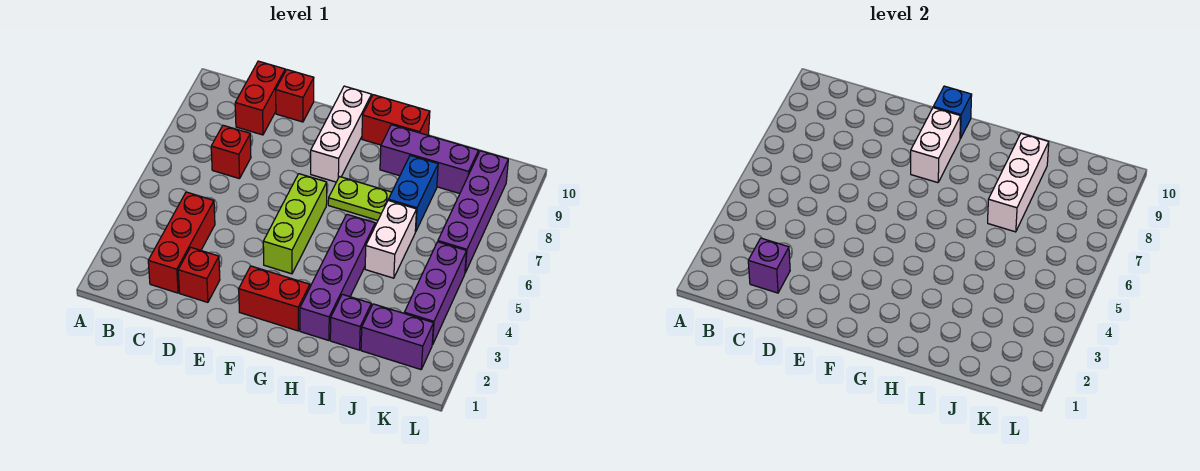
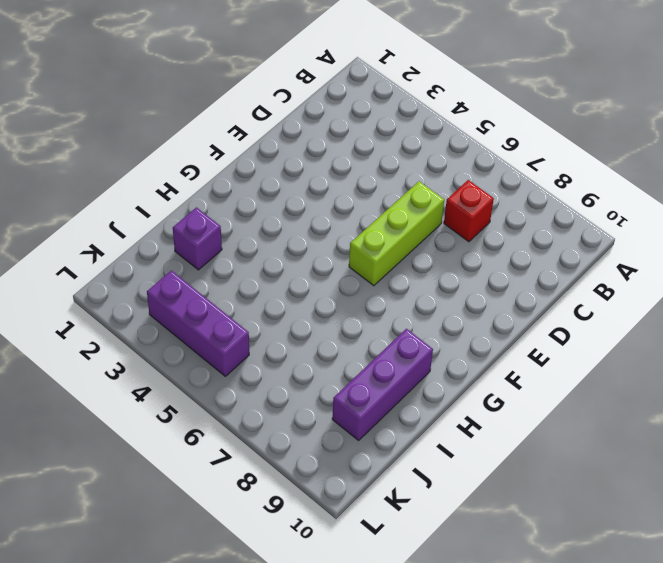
lime 1x3 brick [349,181,444,286] -> lime 1x3 brick turned to [263,174,327,274]
none -> red 1x3 brick [148,192,215,293]
none -> red 1x2 brick [235,61,285,135]
none -> red 1x1 brick [178,247,220,302]

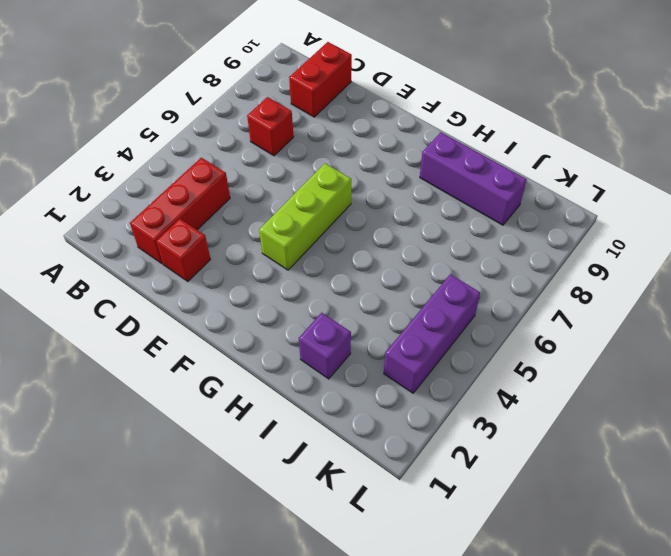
none -> red 1x1 brick [276,70,314,122]
none -> red 1x2 brick [239,266,310,331]
none -> white 1x3 brick [311,86,372,182]

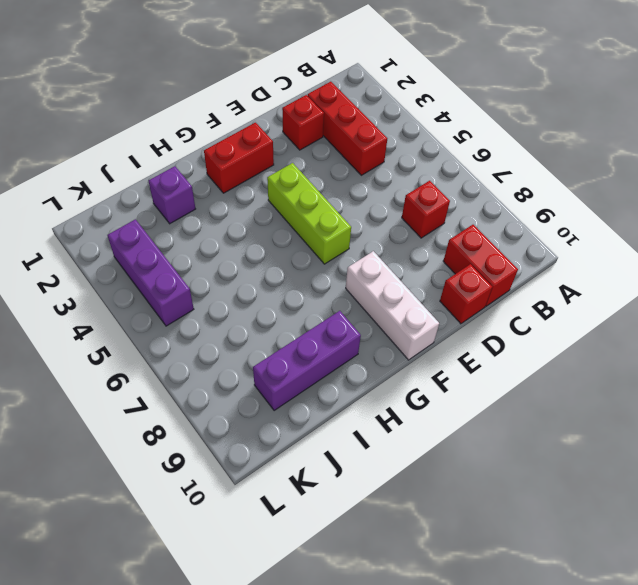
none -> lime 1x2 plate [328,177,392,220]
none -> red 1x2 brick [362,95,430,145]
none -> purple 1x4 brick [300,214,375,341]

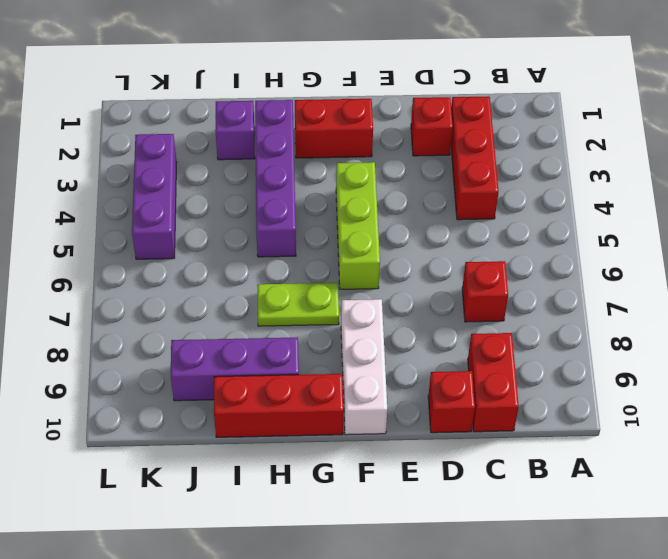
red 1x3 brick [214,374,344,437] -> red 1x2 brick [362,95,430,145]
none -> white 1x2 brick [365,201,417,278]
none -> blue 1x2 brick [388,155,438,232]
none -> purple 1x2 brick [361,304,434,369]

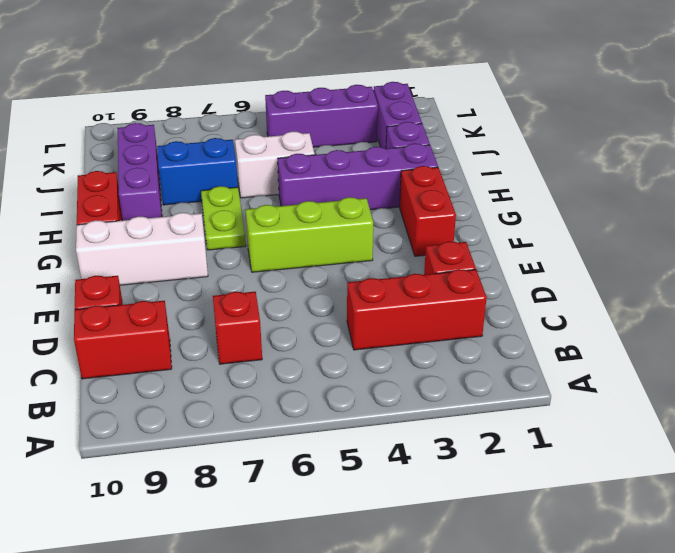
none -> purple 1x4 brick [438,151,508,273]
none -> purple 1x1 brick [748,238,790,293]
none -> white 1x2 brick [911,108,961,183]

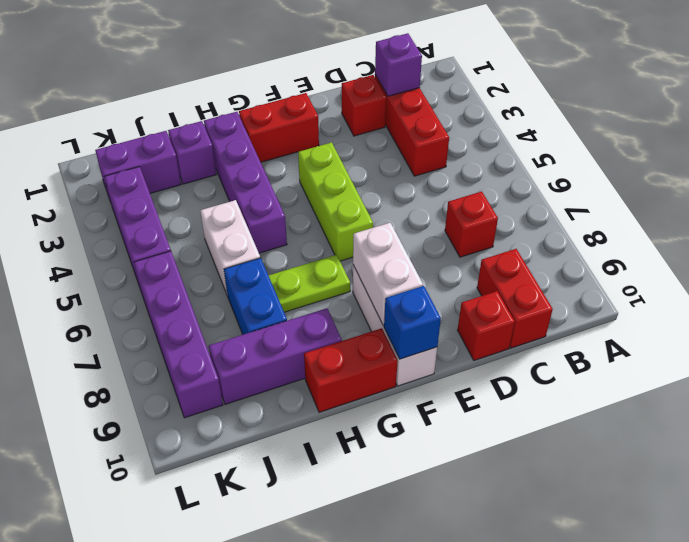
none -> white 1x3 brick [988,133,1049,232]

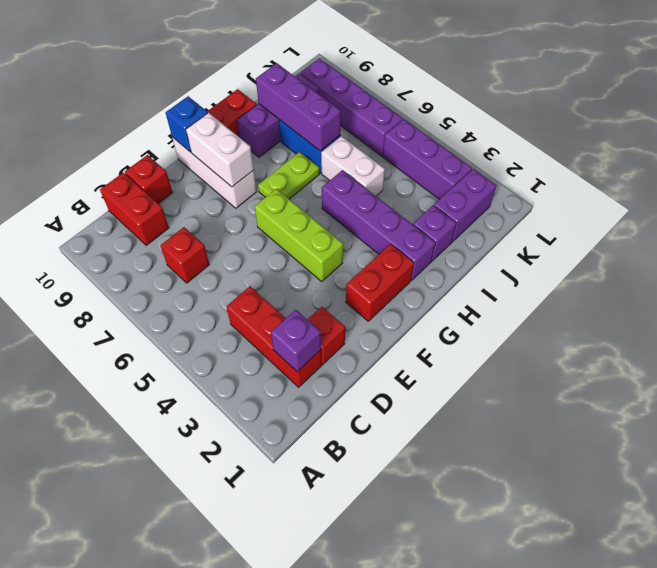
purple 1x3 brick [256,63,341,151] -> white 1x3 brick [988,133,1049,232]

